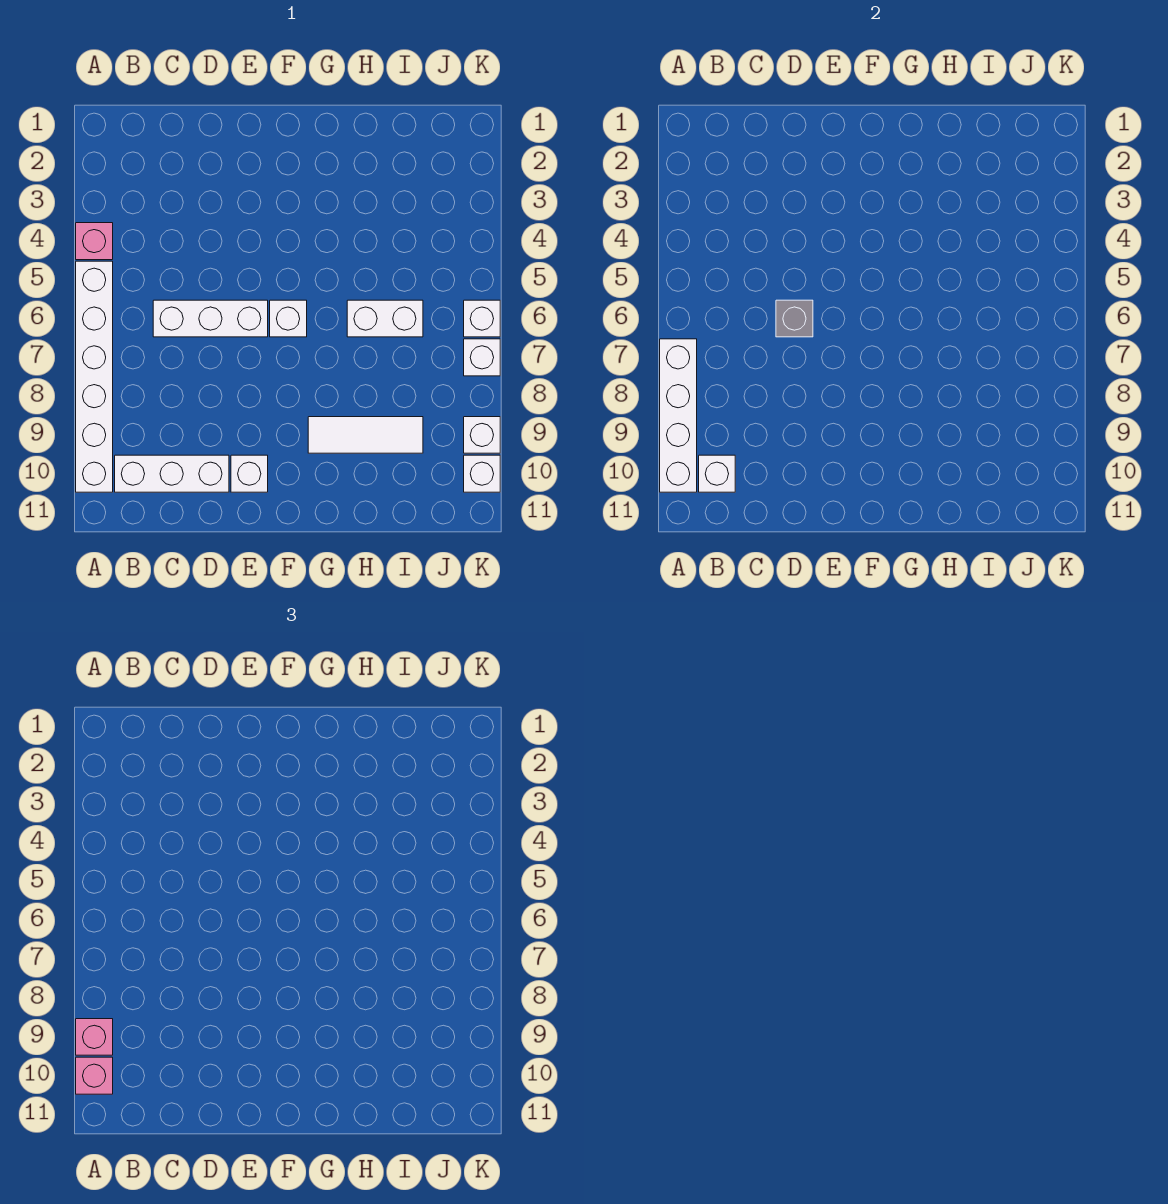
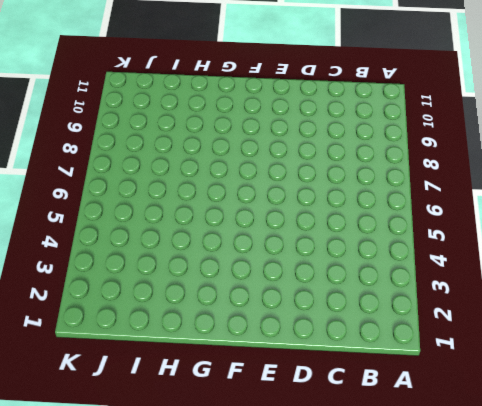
none -> pink 1x1 brick [76,223,113,260]
none -> white 1x6 brick [76,261,113,492]
none -> white 1x3 brick [115,455,229,492]

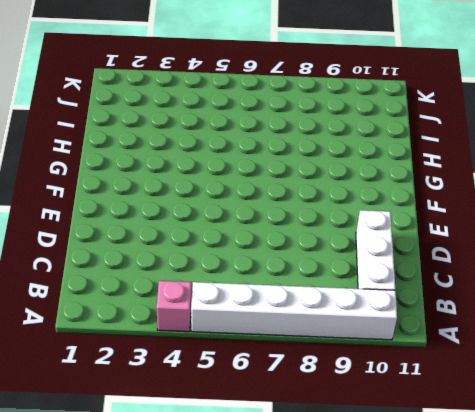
none -> white 1x3 brick [153,300,268,337]
none -> white 1x1 brick [231,455,268,492]
none -> white 1x1 brick [270,300,307,337]

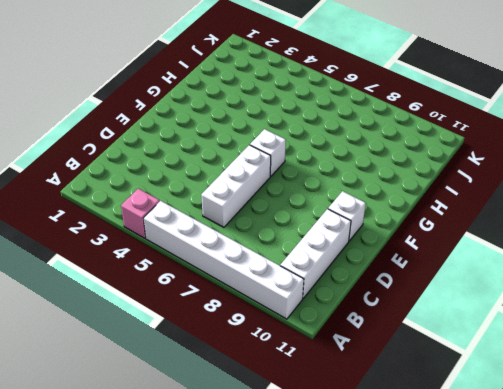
none -> white 1x3 tile [308,417,423,453]
none -> white 1x2 brick [347,300,423,337]
none -> white 1x1 brick [464,300,500,337]

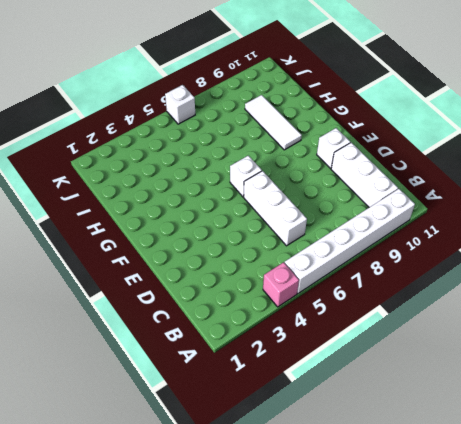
none -> white 1x2 brick [347,300,423,337]
none -> white 1x1 brick [464,339,500,376]
none -> white 1x1 brick [464,417,500,453]

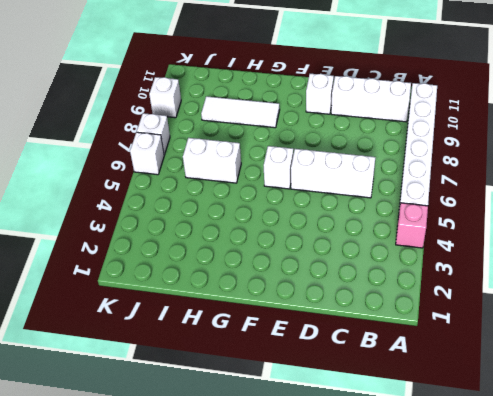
none -> white 1x1 brick [464,455,500,492]
none -> white 1x4 brick [660,339,697,492]
none -> white 1x1 brick [699,455,735,492]

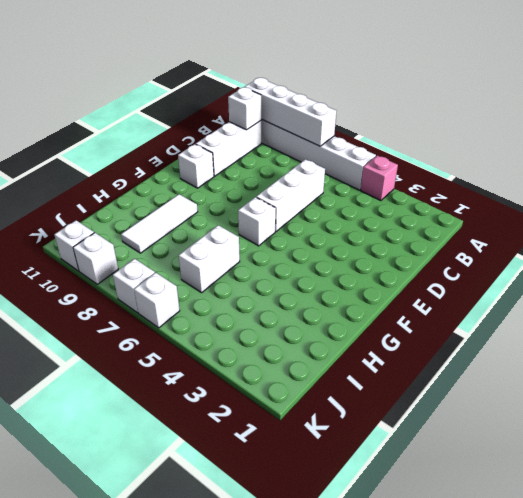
none -> grey 1x1 brick [776,300,813,337]
none -> pink 1x1 brick [76,1019,113,1055]
none -> pink 1x1 brick [76,1057,113,1094]

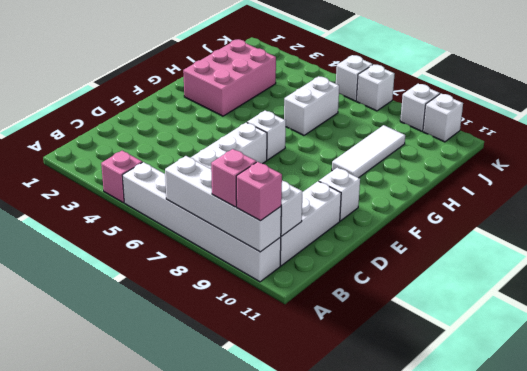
pink 2x3 brick [183,39,276,116] -> none
none -> grey 1x1 brick [776,300,813,337]

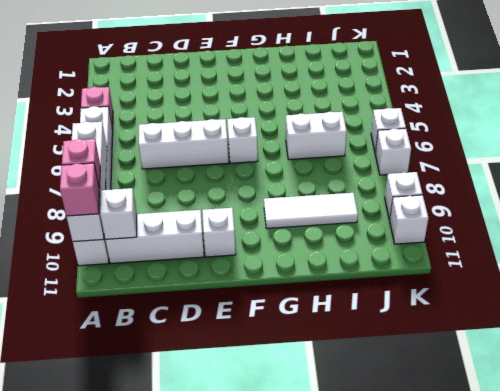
none -> grey 1x1 brick [776,300,813,337]

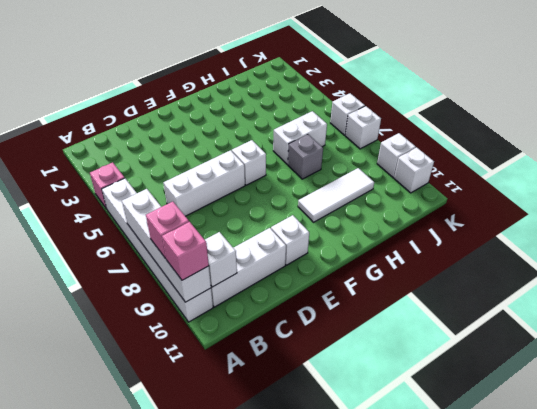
grey 1x1 brick [288,135,323,179] -> grey 1x1 brick moved to [776,300,813,337]

